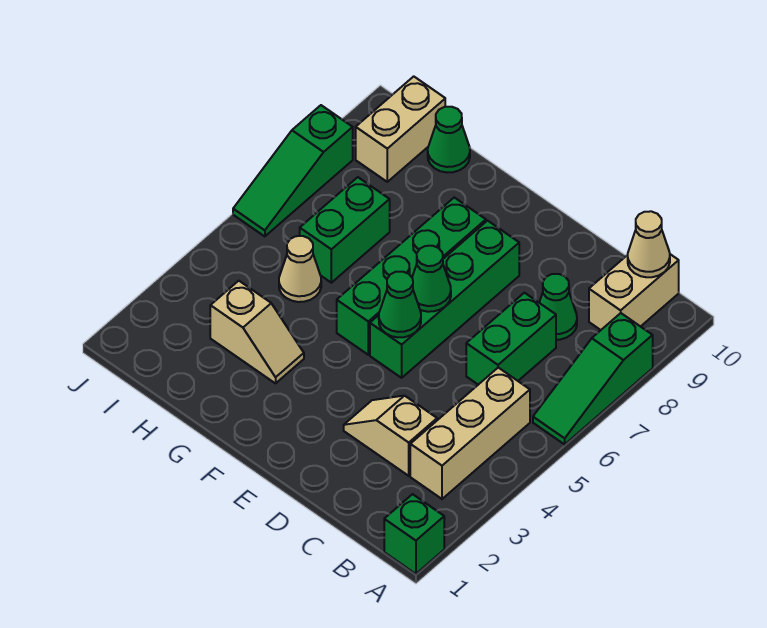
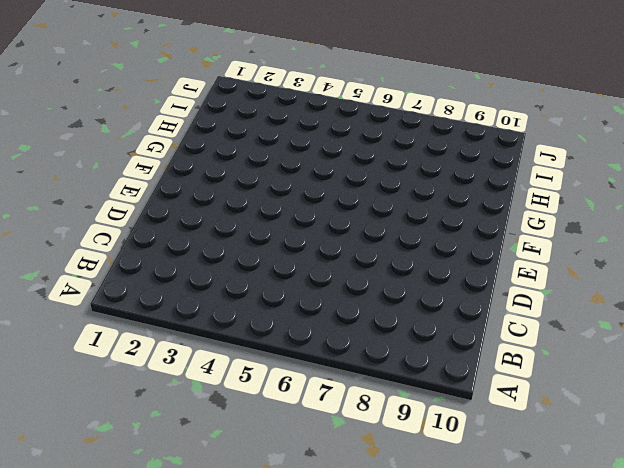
none -> green 1x1 brick [384,494,444,574]
none -> green 1x3 slope [533,313,653,444]
none -> tan 1x3 brick [410,368,530,499]

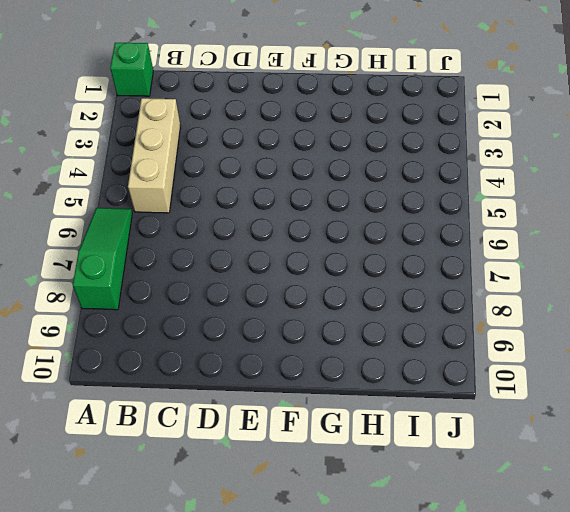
none -> tan 1x2 brick [589,254,679,330]
none -> tan 1x2 slope [344,396,437,476]
none -> green 1x2 brick [466,293,556,385]

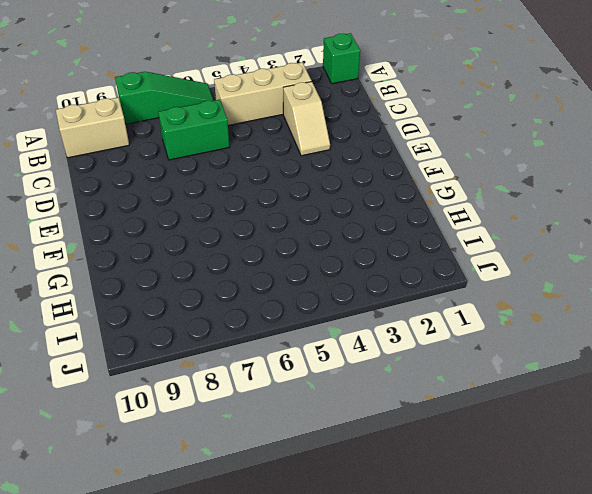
none -> green 1x1 cone [539,274,577,340]
none -> green 1x4 brick [370,221,519,378]
none -> green 1x4 brick [337,198,486,355]

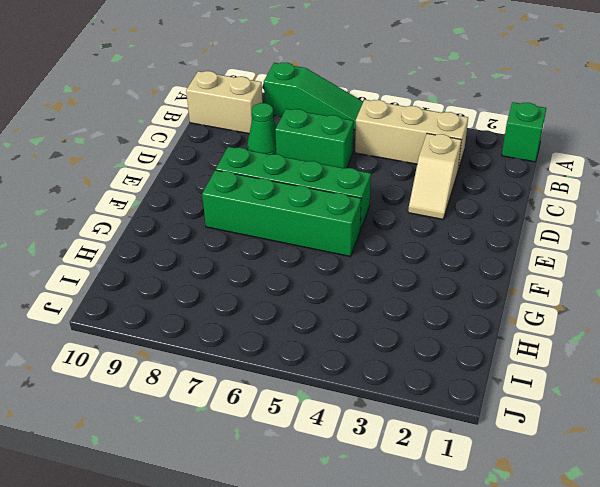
none -> tan 1x2 slope [210,281,304,383]
none -> tan 1x1 cone [279,236,321,302]
none -> green 1x2 brick [300,177,390,283]

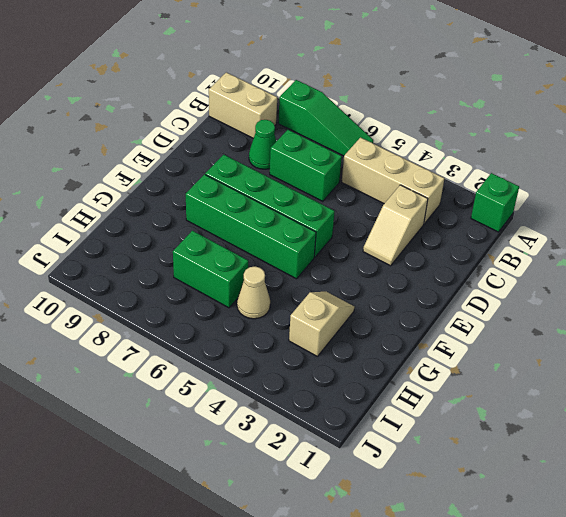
none -> green 1x1 cone [428,107,470,172]
none -> tan 1x2 brick [356,76,445,182]
none -> green 1x3 slope [233,105,353,236]

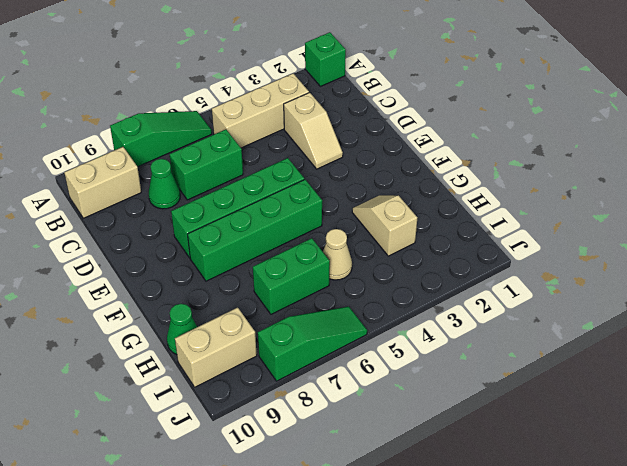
none -> tan 1x1 cone [628,211,670,277]
none -> green 1x1 cone [379,272,421,337]
none -> green 1x1 cone [412,246,451,312]

